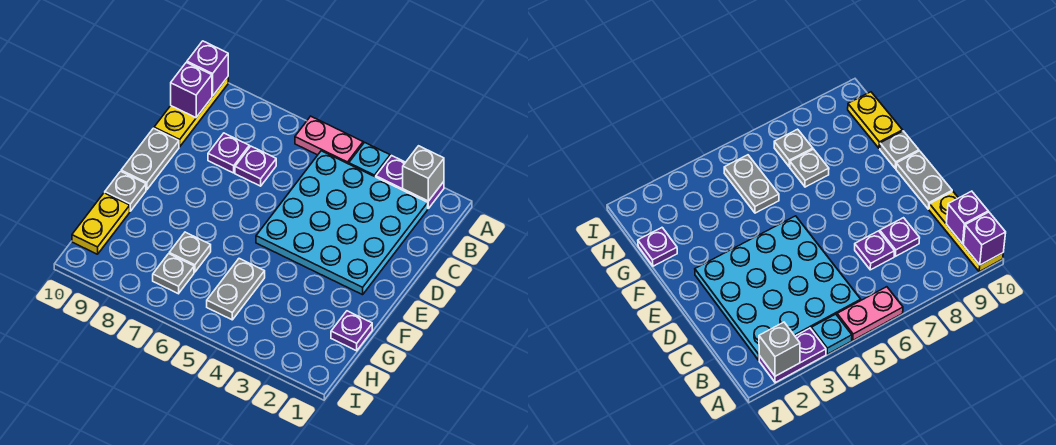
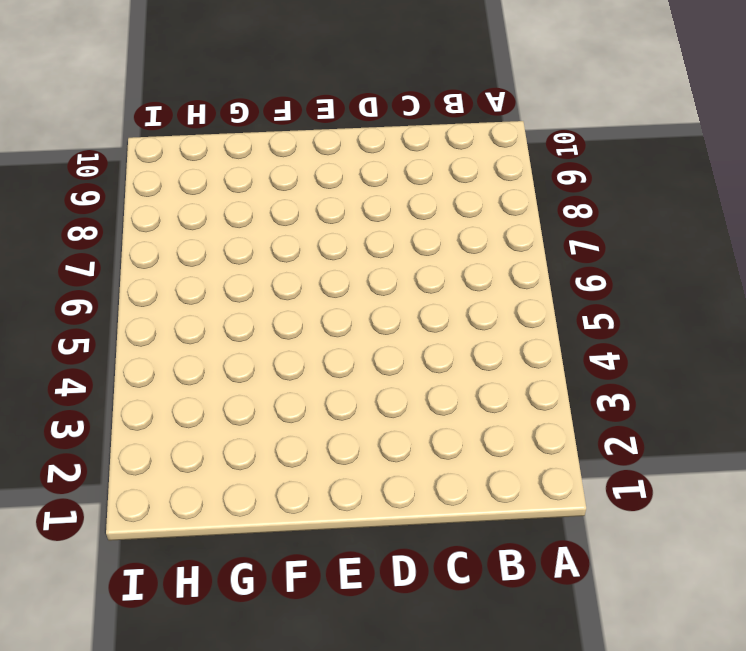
none -> purple 1x2 plate [376,156,444,208]
none -> cyan 1x1 plate [349,142,390,177]
none -> pink 1x2 plate [295,116,363,164]

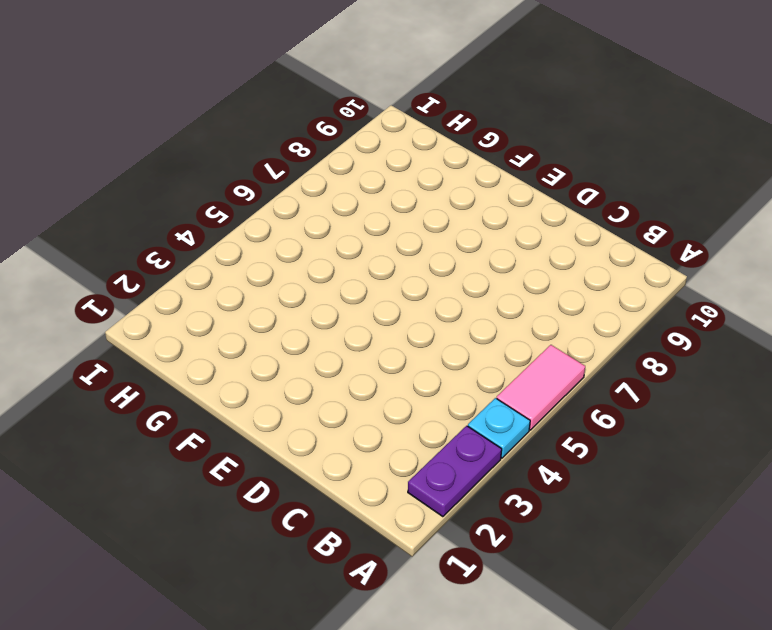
pink 1x2 tile [497,345,585,430] -> pink 1x2 plate [295,116,363,164]
none -> yellow 1x3 plate [154,77,228,147]
none -> cyan 4x4 plate [256,151,428,295]
none -> purple 1x1 plate [235,146,276,186]

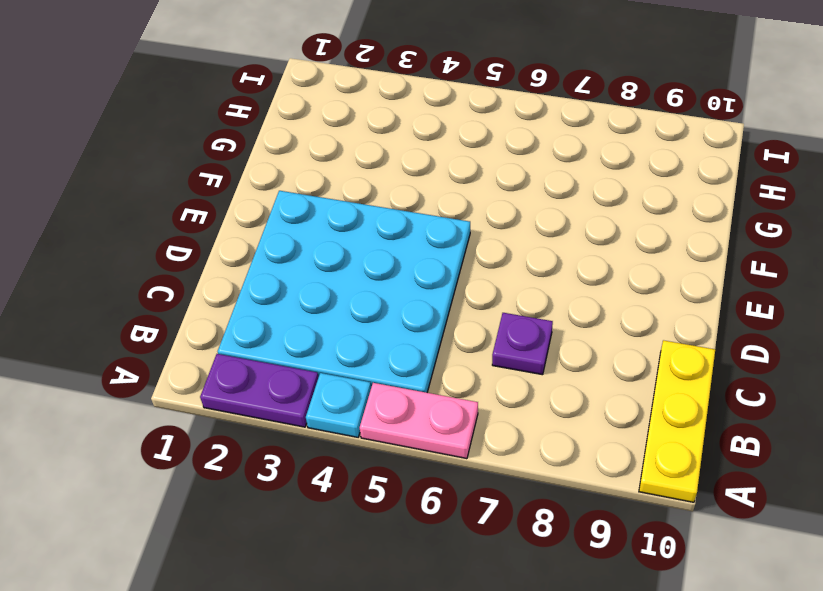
none -> purple 1x1 plate [208,133,249,173]
none -> grey 1x2 plate [121,128,179,190]
none -> grey 1x1 plate [105,171,146,211]

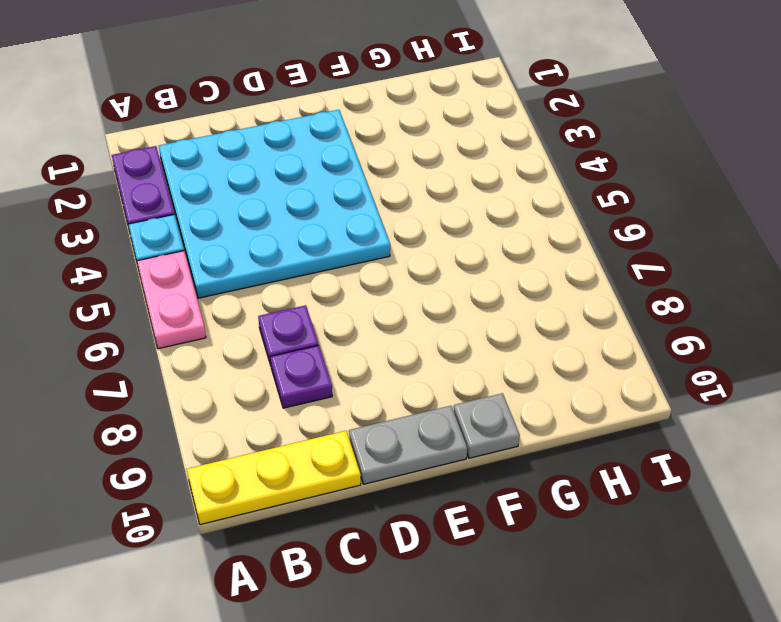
none -> purple 1x1 plate [331,311,372,351]
none -> grey 1x2 plate [207,259,265,320]
none -> grey 1x1 plate [169,232,211,272]

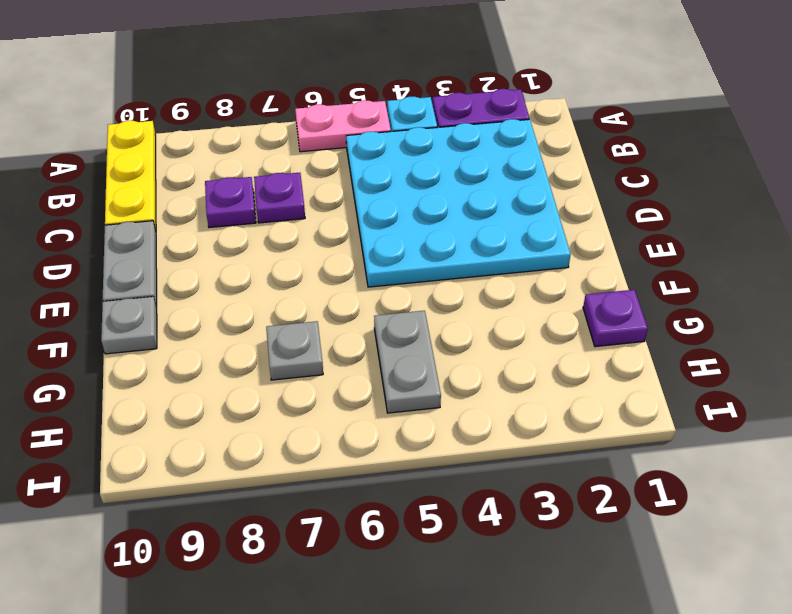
none -> yellow 1x2 plate [72,193,130,254]
none -> grey 1x1 plate [153,254,194,294]
none -> grey 1x1 brick [403,146,444,201]

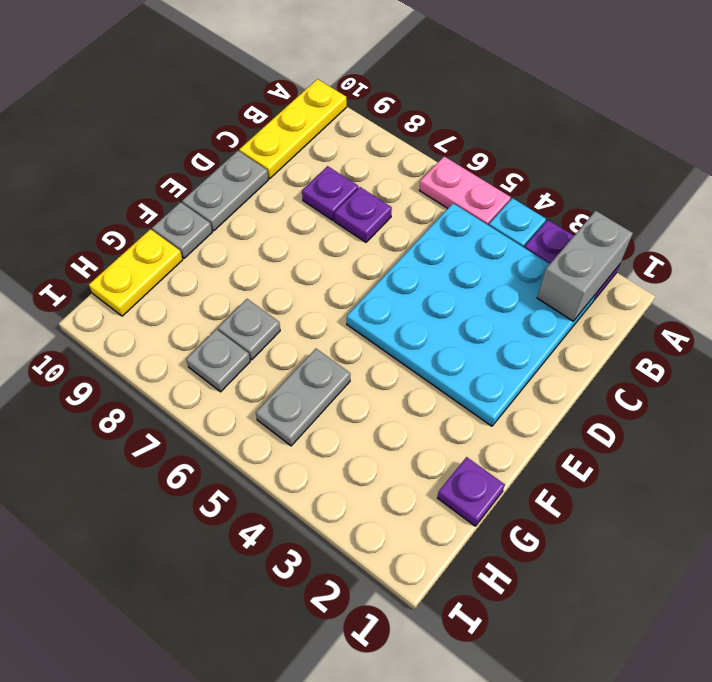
grey 1x2 brick [537,211,633,321] -> grey 1x1 brick [403,146,444,201]
none -> purple 1x1 brick [187,41,228,96]
none -> purple 1x1 brick [171,62,212,118]

